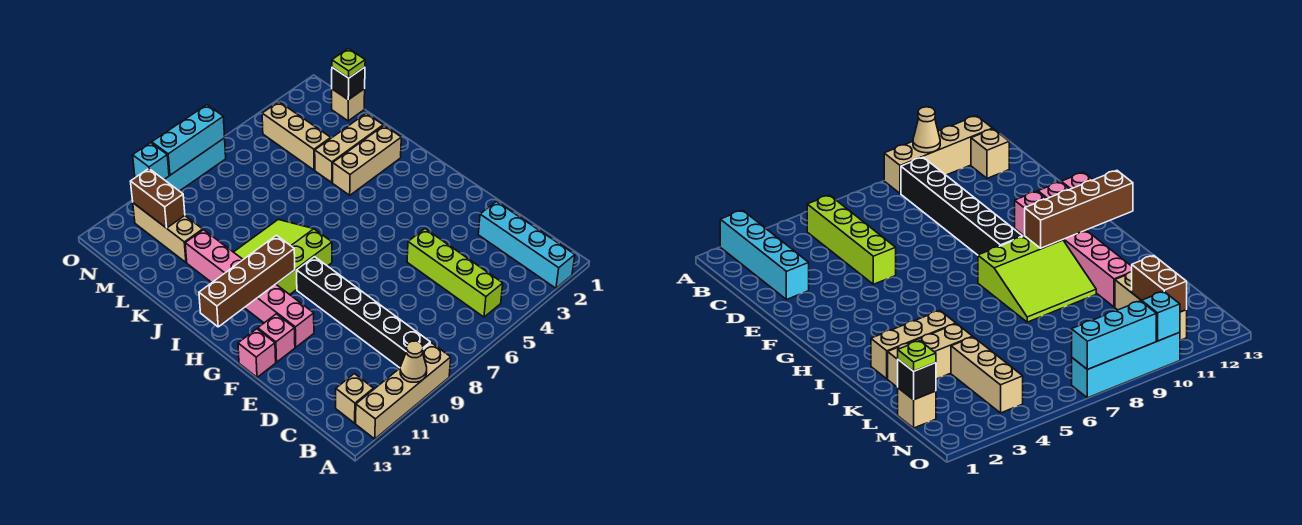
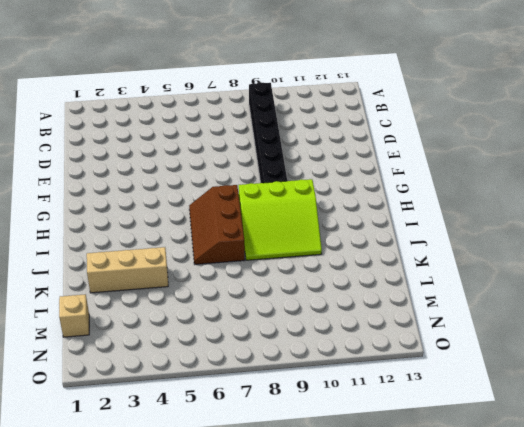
brown 2x3 slope [189,185,245,264] -> none
none -> cyan 1x4 brick [478,201,575,288]
none -> tan 1x4 brick [356,343,451,439]
none -> lime 1x4 brick [407,229,503,317]

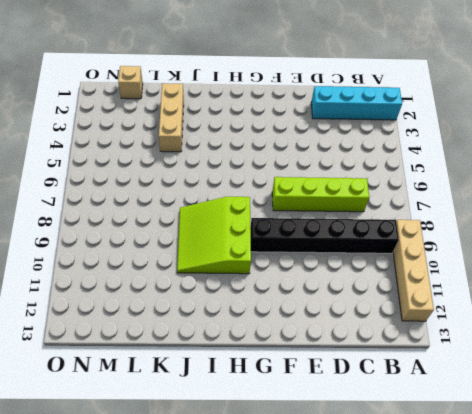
lime 1x4 brick [272,177,369,212] -> lime 1x4 brick moved to [407,229,503,317]
none -> tan 1x1 brick [336,374,374,423]
none -> pink 1x6 brick [185,230,314,347]
none -> pink 1x1 brick [258,314,295,362]

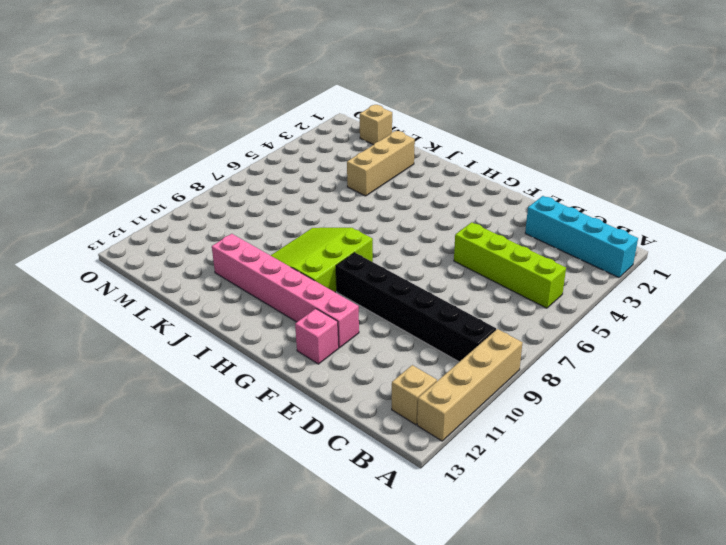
none -> pink 1x1 brick [238,329,276,377]
none -> tan 1x3 brick [333,126,401,195]
none -> tan 1x3 brick [262,102,331,170]

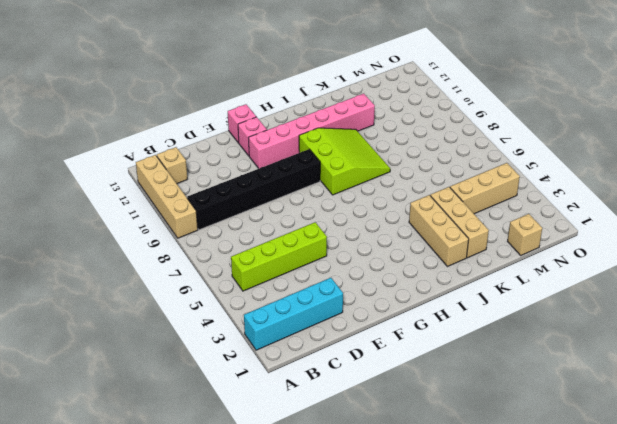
none -> tan 1x3 brick [133,203,203,262]
none -> cyan 1x4 brick [135,138,226,191]
none -> tan 1x1 cone [400,341,427,382]

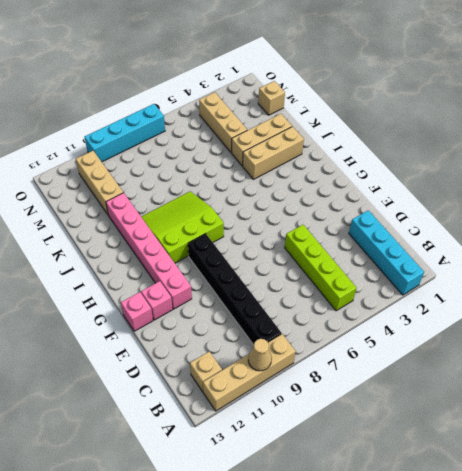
none -> brown 1x4 brick [199,235,295,327]
none -> black 1x1 brick [332,67,365,100]
none -> brown 1x2 brick [130,169,185,228]

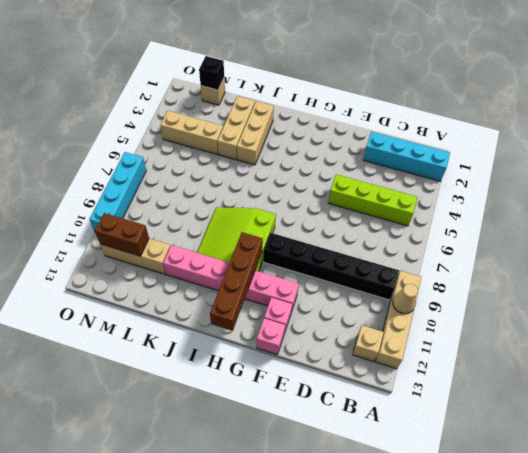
none -> cyan 1x3 brick [152,105,225,175]
none -> cyan 1x1 brick [133,143,169,179]
none -> lime 1x1 plate [332,49,365,78]

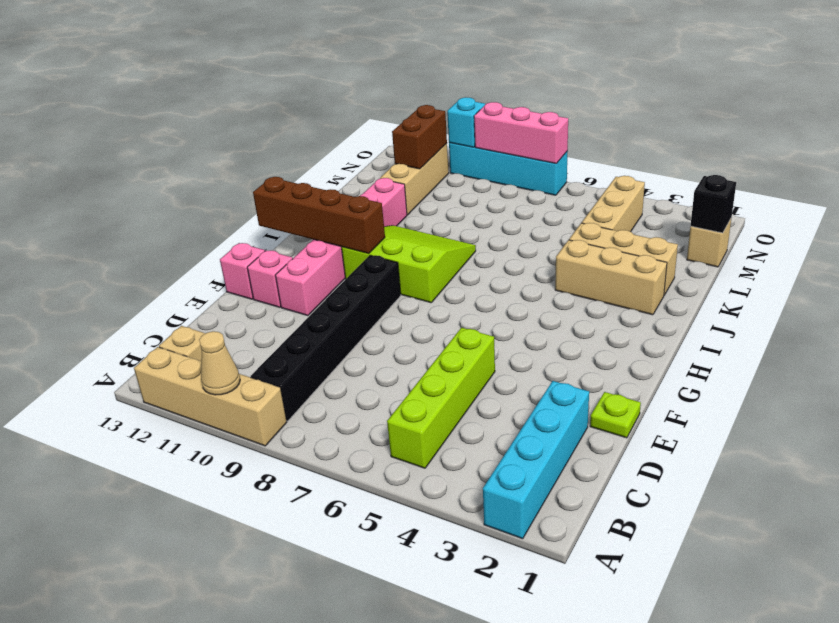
lime 1x1 plate [590,392,641,438] -> lime 1x1 plate moved to [332,49,365,78]
pink 1x3 brick [474,102,568,164] -> cyan 1x3 brick [152,105,225,175]

